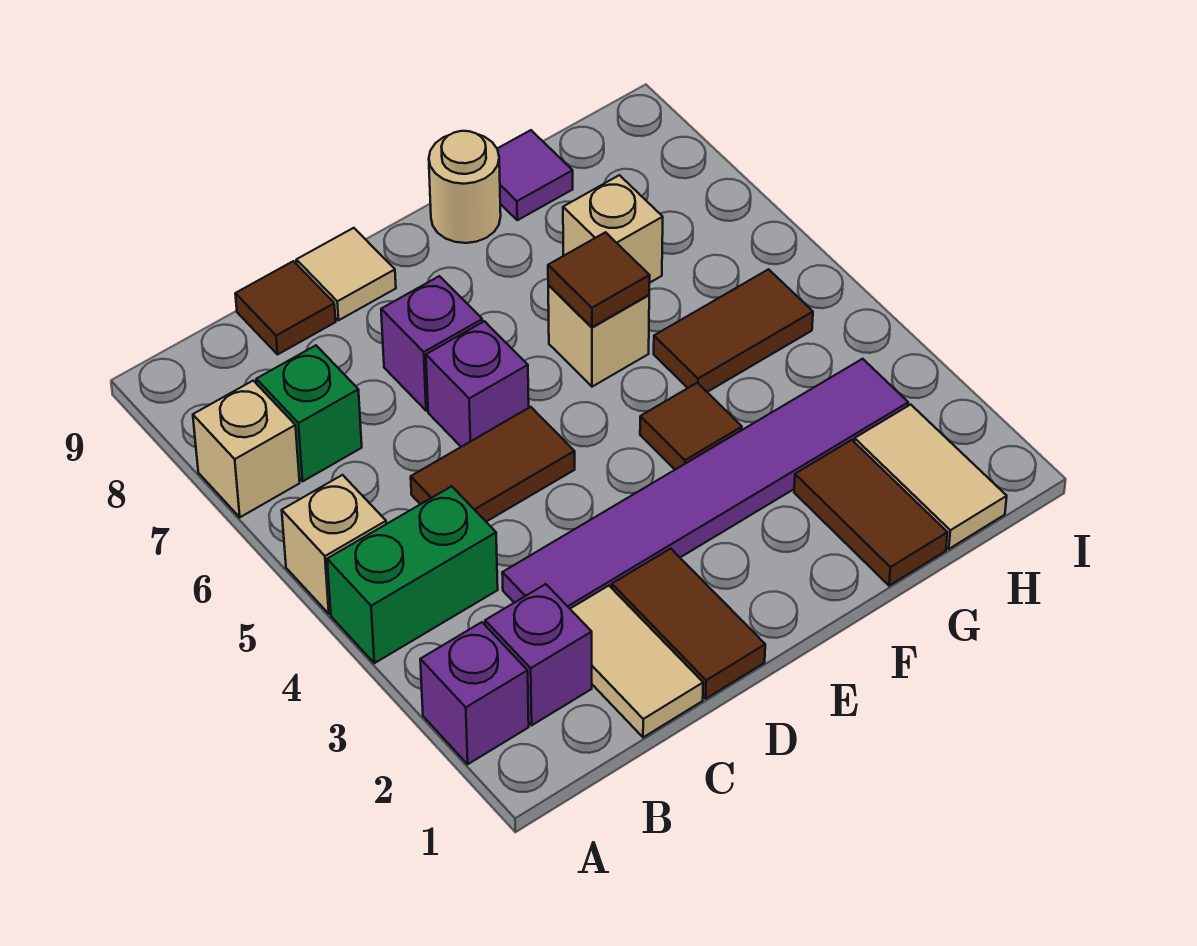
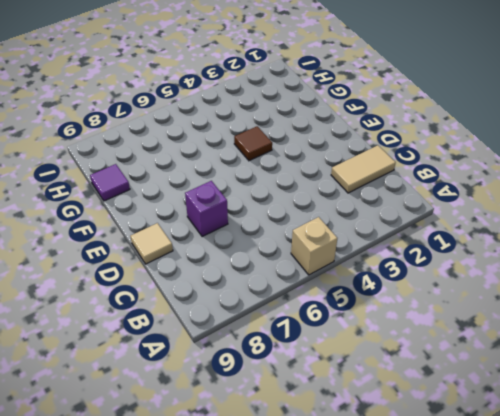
none -> purple 1x1 brick [420,622,529,764]
none -> green 1x2 brick [327,486,498,663]
none -> tan 1x1 brick [193,381,300,517]

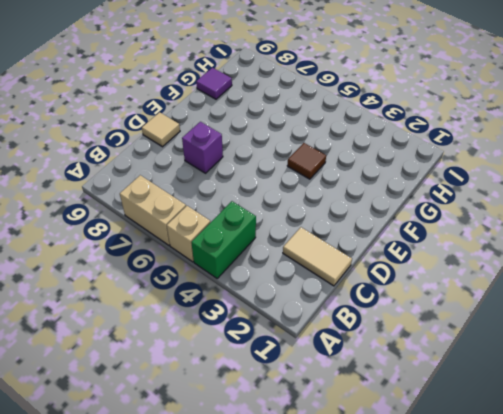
tan 1x2 brick [120,175,186,245] -> tan 1x1 brick [193,381,300,517]
none -> purple 1x1 brick [420,622,529,764]
none -> purple 1x1 brick [485,584,592,725]
none -> green 1x1 brick [256,345,362,481]

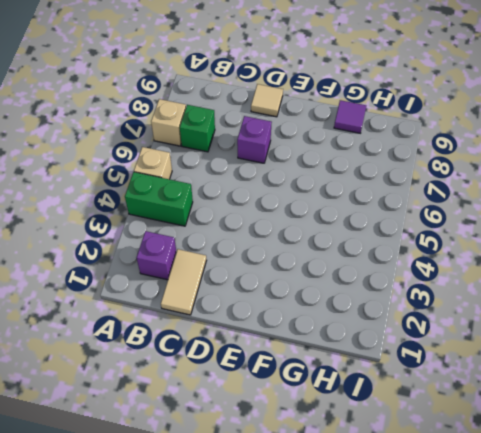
none -> purple 1x1 brick [420,622,529,764]
none -> purple 1x6 tile [502,359,908,608]
none -> brown 1x2 tile [411,407,575,522]

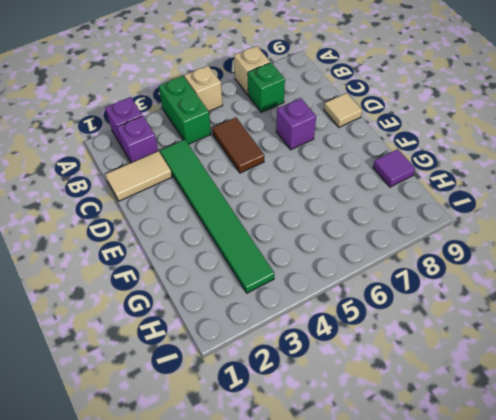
green 1x6 tile [160,140,274,293] -> purple 1x6 tile [502,359,908,608]
none -> brown 1x1 tile [235,261,336,354]
none -> brown 1x2 tile [612,549,765,699]
none -> purple 1x1 brick [426,321,529,447]

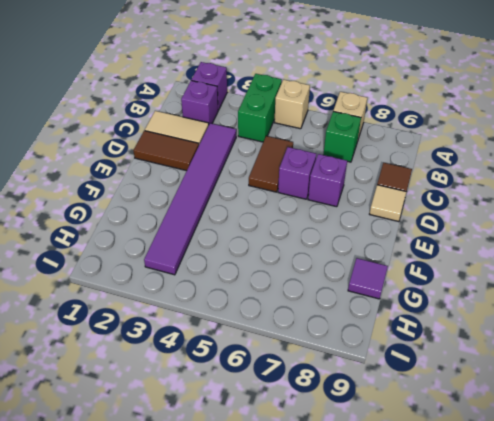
none -> brown 1x1 tile [640,383,742,470]
none -> tan 1x1 brick [548,285,649,387]
none -> tan 1x1 round brick [429,131,501,243]

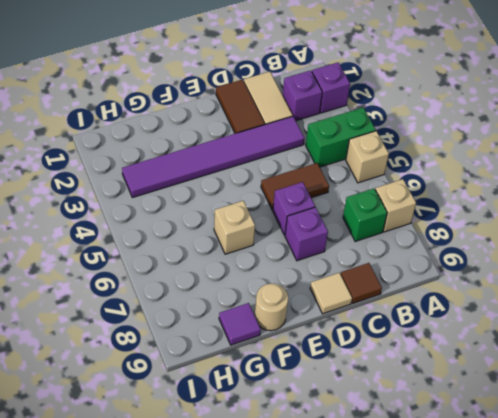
none -> brown 1x1 tile [640,383,742,470]
none -> brown 1x2 tile [794,440,947,586]
none -> brown 1x2 tile [654,269,813,392]

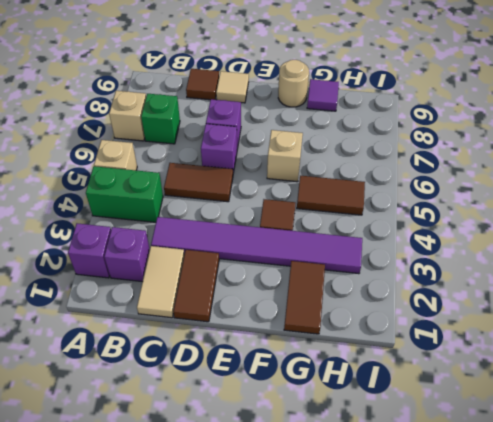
none -> tan 1x1 brick [563,175,663,283]
none -> tan 1x2 tile [854,405,1007,549]
none -> brown 1x1 tile [548,232,650,327]

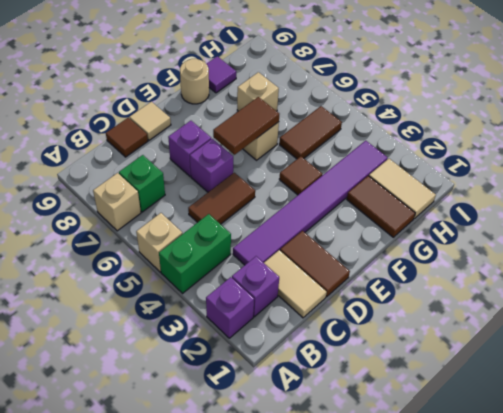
brown 1x2 tile [213,97,279,155] -> brown 1x1 tile [548,232,650,327]

